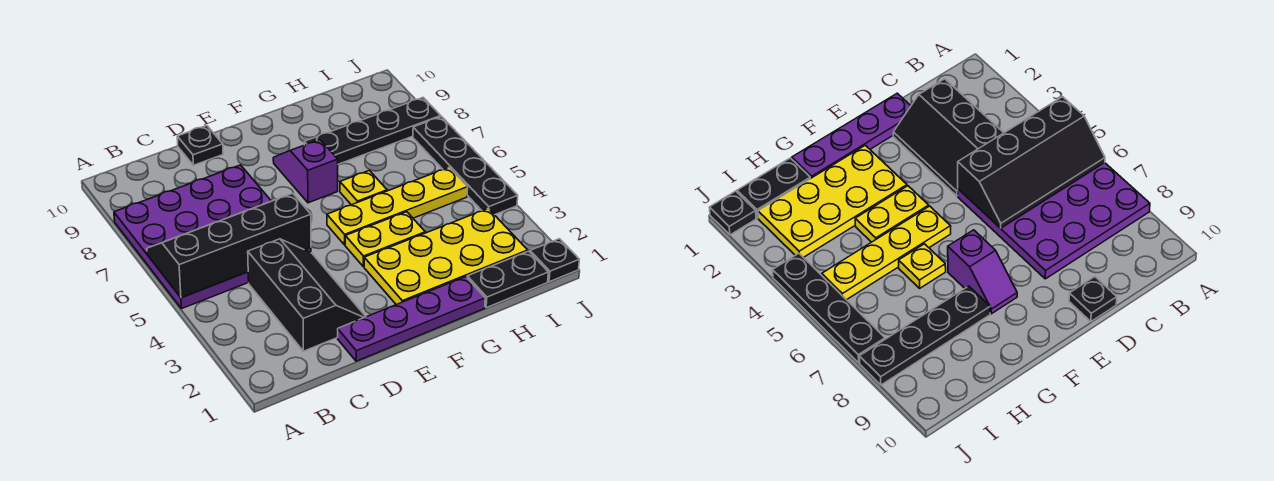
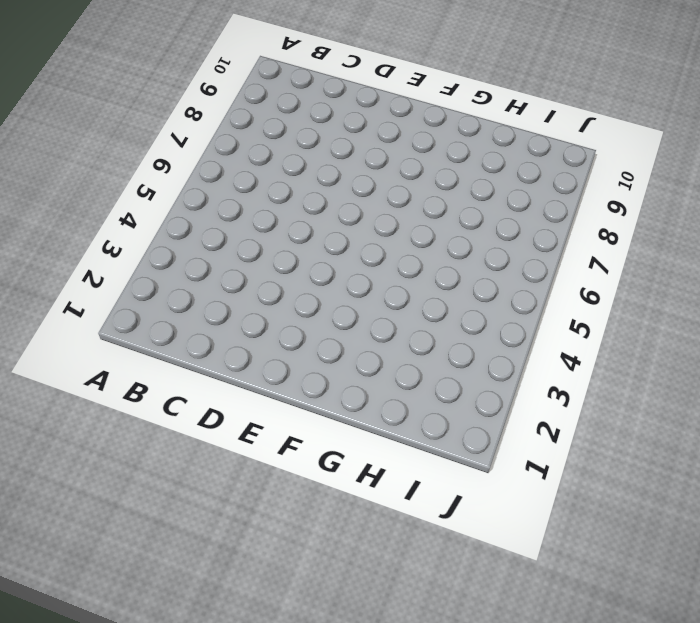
none -> purple 4x4 plate [114,165,311,309]
none -> black 2x3 slope [248,239,366,351]
none -> purple 1x4 plate [338,277,485,361]

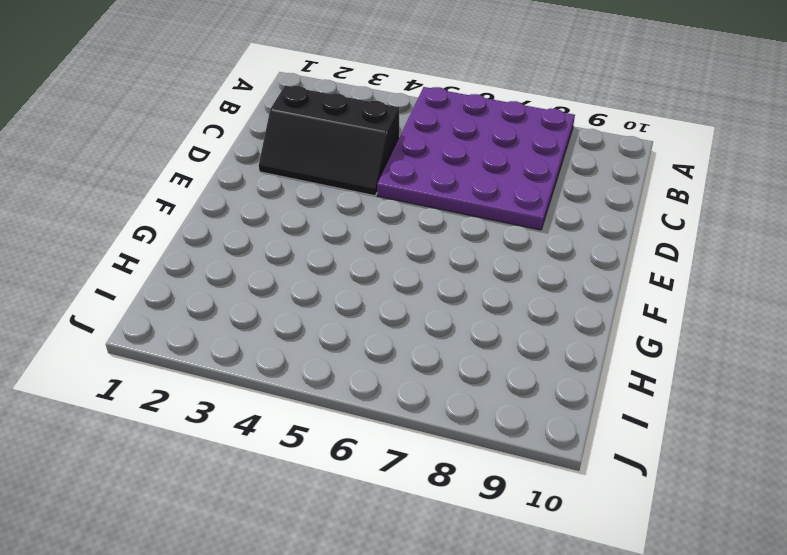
none -> purple 1x4 plate [338,277,485,361]
none -> black 1x1 plate [177,126,223,165]
none -> yellow 2x4 plate [364,209,528,305]

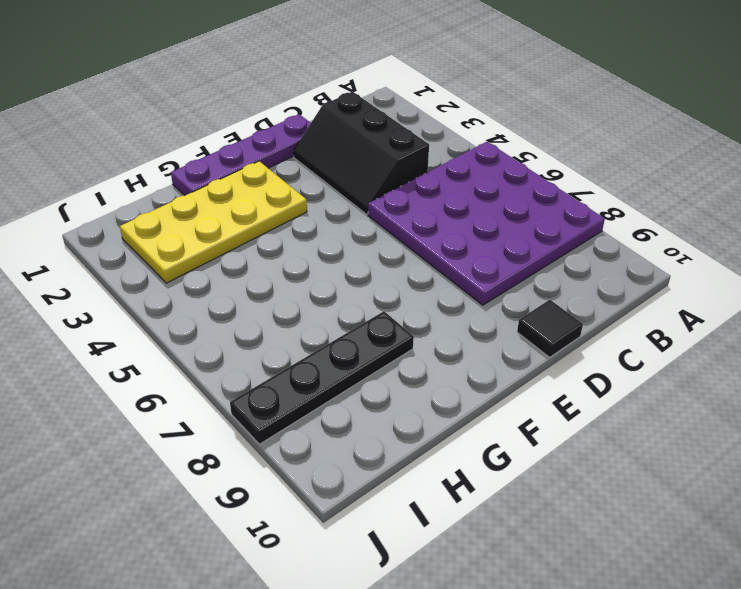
black 1x1 tile [517,300,583,357] -> black 1x1 plate [177,126,223,165]
none -> yellow 1x2 plate [345,212,425,267]
none -> yellow 1x4 plate [327,167,468,245]
none -> purple 1x2 slope [273,140,338,203]

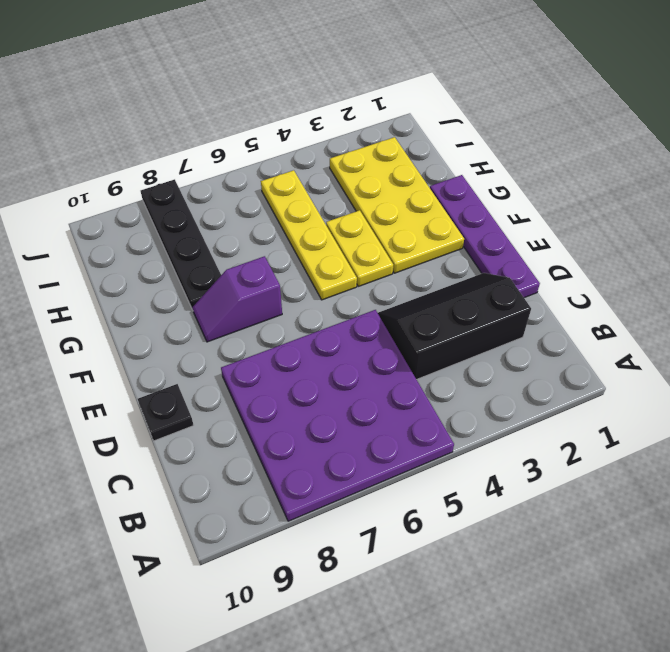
none -> yellow 1x1 plate [340,170,387,205]
none -> black 1x2 plate [467,251,548,308]
none -> black 1x1 plate [530,239,579,282]

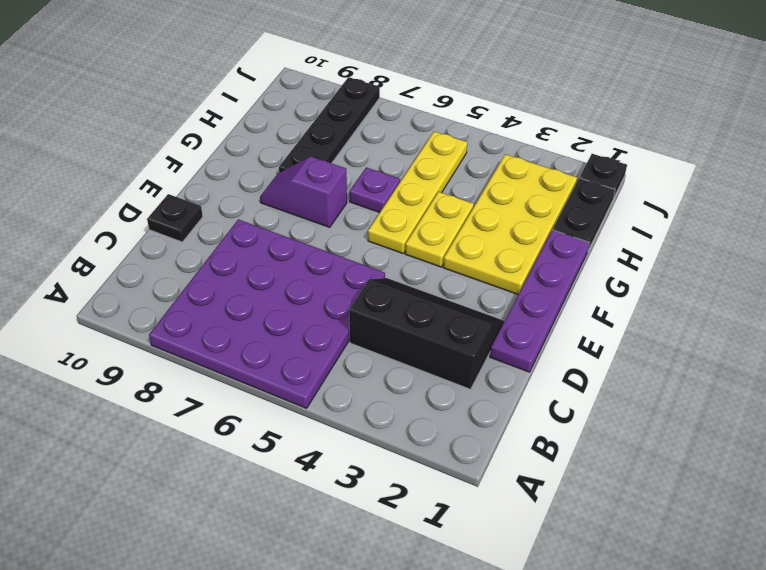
purple 1x1 plate [349,167,400,213] -> yellow 1x1 plate [340,170,387,205]
none -> black 1x4 plate [413,117,518,215]
none -> black 2x4 slope [147,193,311,298]

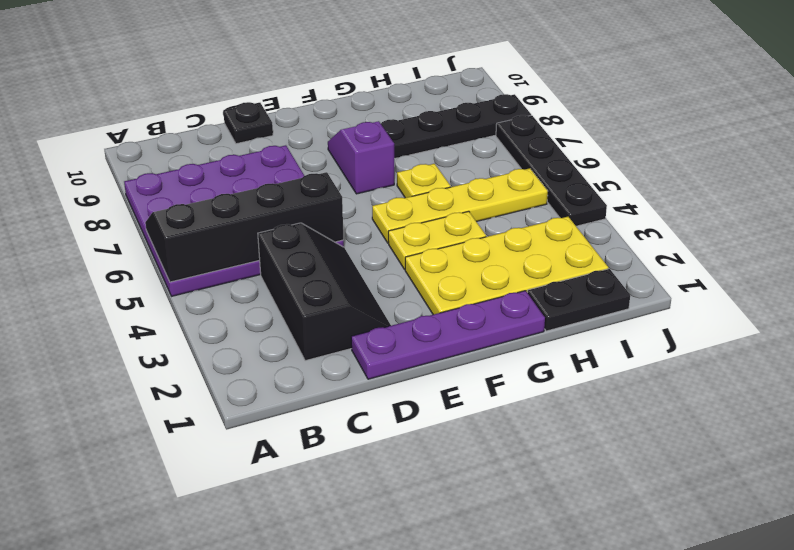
none -> black 1x1 plate [530,239,579,282]

